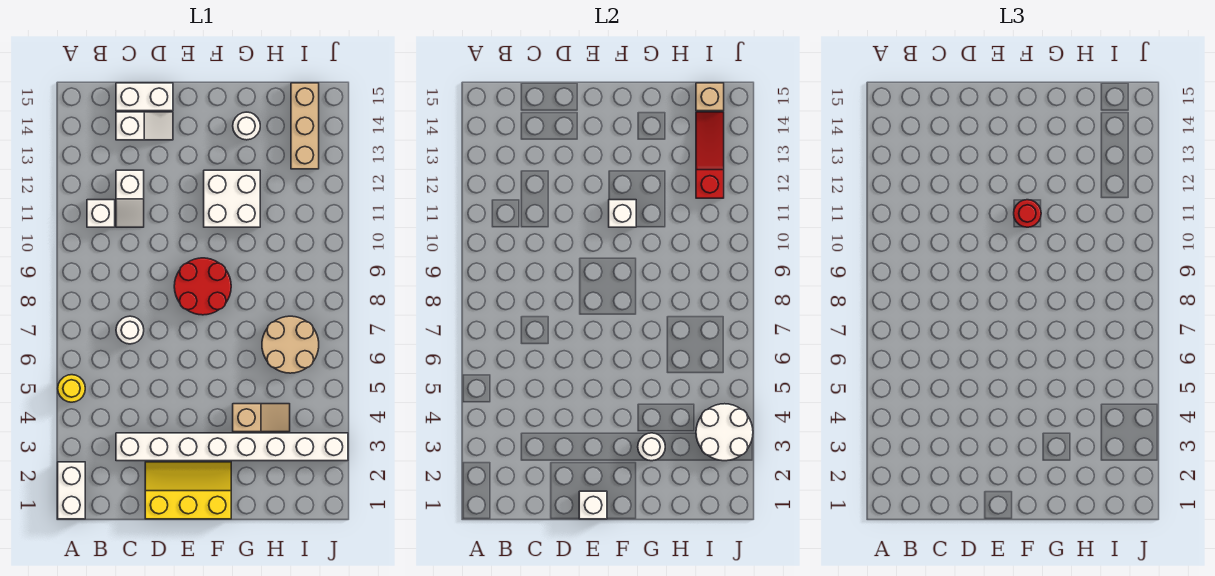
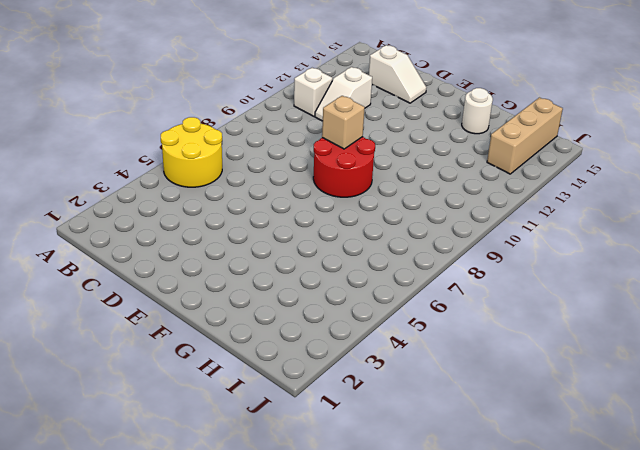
yellow 2x2 round brick [161,117,222,187] -> yellow 1x1 round brick [58,375,85,402]
tan 1x1 brick [322,96,365,149] -> tan 1x1 brick moved to [696,83,724,111]
none -> white 1x2 brick [58,462,85,519]
none -> white 1x8 brick [116,433,348,461]
none -> white 1x1 round brick [116,316,144,344]

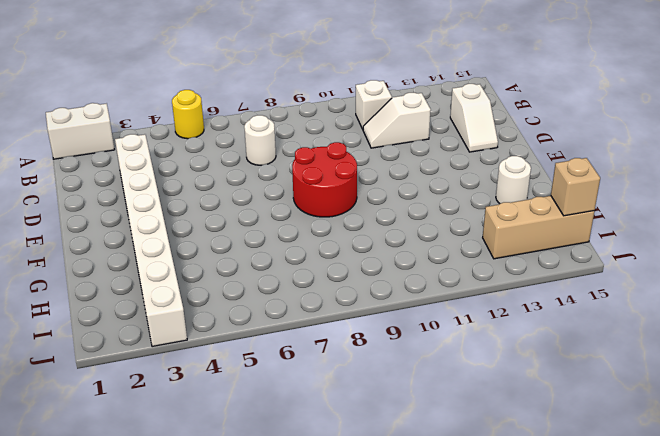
none -> white 1x2 brick [116,83,173,111]
none -> yellow 2x3 slope [145,462,231,519]
none -> white 2x2 brick [204,170,260,227]

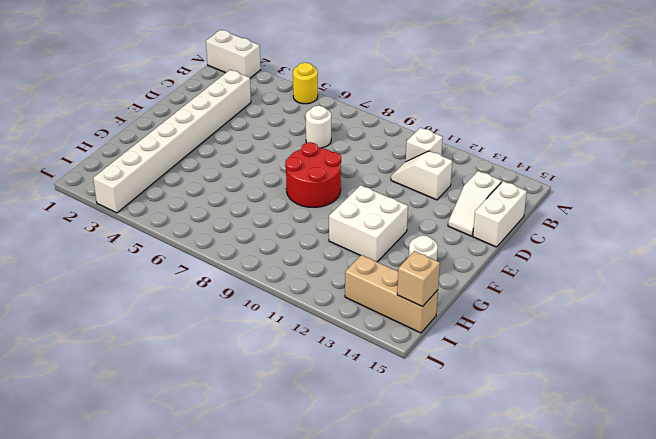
none -> yellow 2x3 slope [145,462,231,519]
none -> tan 1x2 slope [233,404,290,432]
none -> tan 2x2 round brick [262,316,319,373]

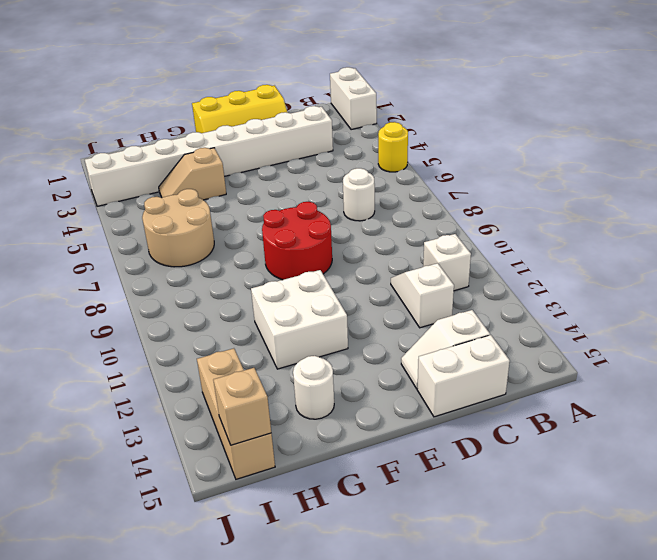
none -> white 1x1 brick [579,491,607,519]
none -> white 1x1 brick [609,200,636,227]
none -> white 1x1 round brick [638,433,665,461]

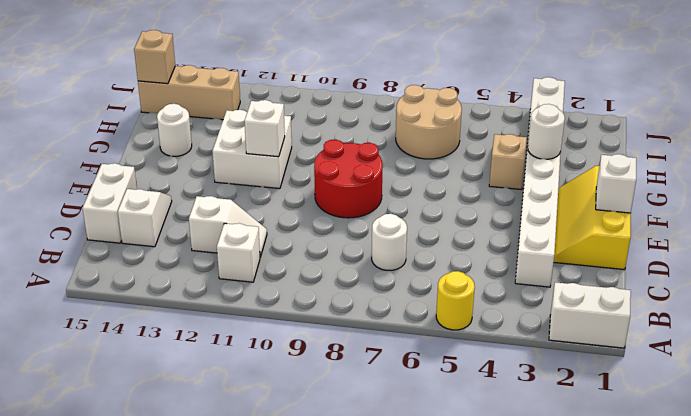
none -> white 2x2 round brick [696,404,753,461]
none -> red 1x3 slope [696,112,724,198]
none -> red 1x1 round brick [1014,200,1041,227]

